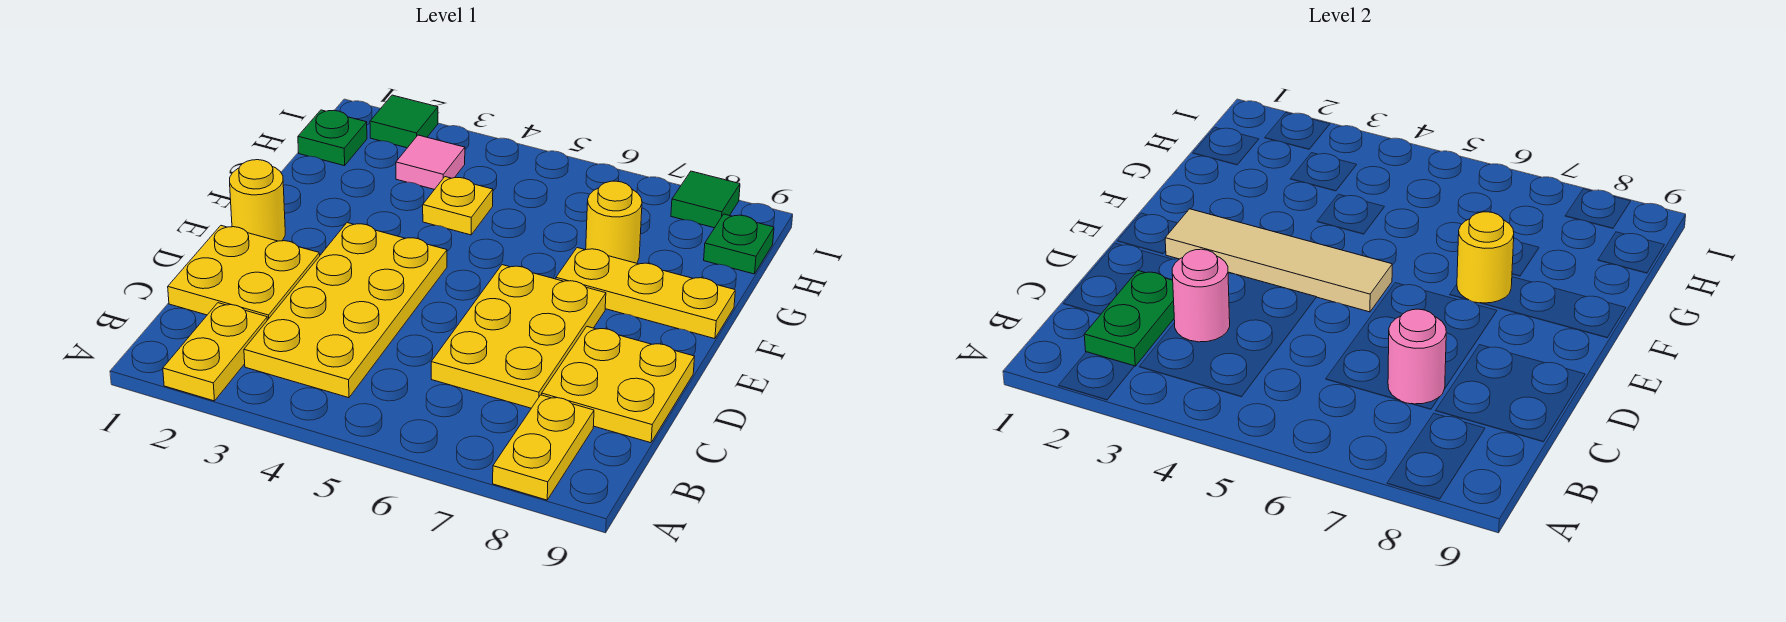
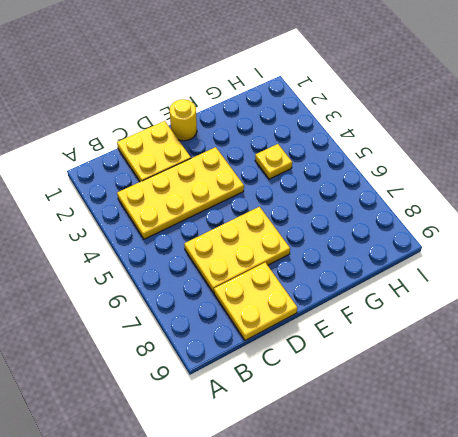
none -> yellow 1x2 plate [163,303,267,401]
none -> yellow 1x2 plate [493,395,594,500]
none -> yellow 1x3 plate [556,248,735,339]

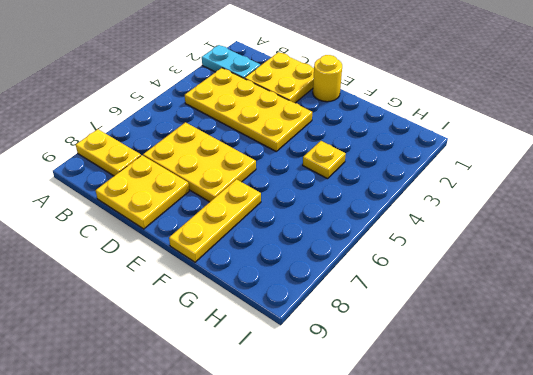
cyan 1x2 plate [202,45,260,79] -> yellow 1x2 plate [163,303,267,401]
none -> yellow 1x1 round brick [586,181,642,263]
none -> green 1x1 plate [298,110,367,166]
none -> pink 1x1 tile [396,135,465,190]

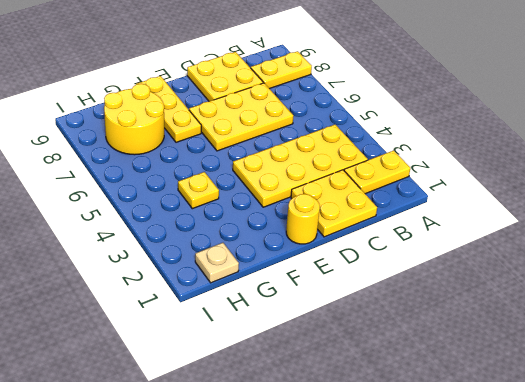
yellow 2x2 round brick [104,84,164,155] -> yellow 1x1 round brick [586,181,642,263]
tan 1x1 plate [195,243,239,283] -> green 1x1 plate [298,110,367,166]
none -> pink 1x1 tile [396,135,465,190]
none -> green 1x1 plate [704,214,774,274]
none -> green 1x1 tile [370,95,438,148]

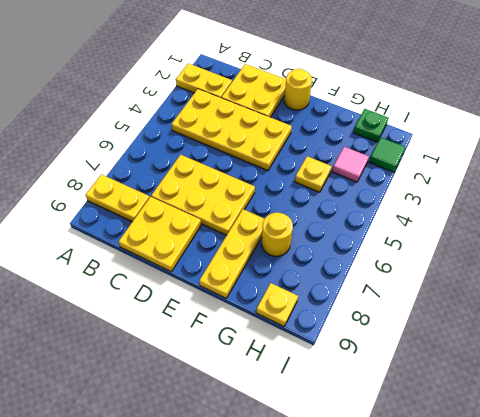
yellow 1x1 plate [256,283,298,326] -> green 1x1 plate [704,214,774,274]
none -> green 1x1 tile [671,171,740,228]
none -> green 1x2 plate [1084,271,1174,366]
none -> pink 1x1 round brick [1172,249,1230,342]

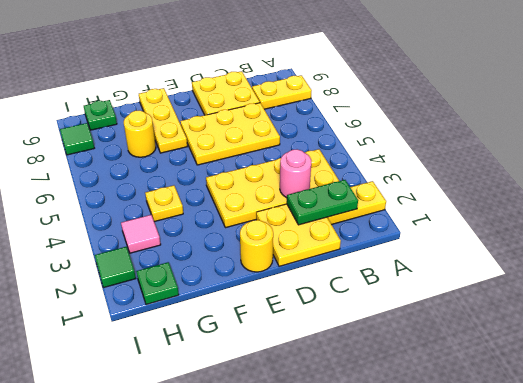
none -> pink 1x1 round brick [1388,309,1446,404]
none -> tan 1x4 tile [1165,209,1392,312]
none -> yellow 1x1 round brick [1457,212,1514,303]

